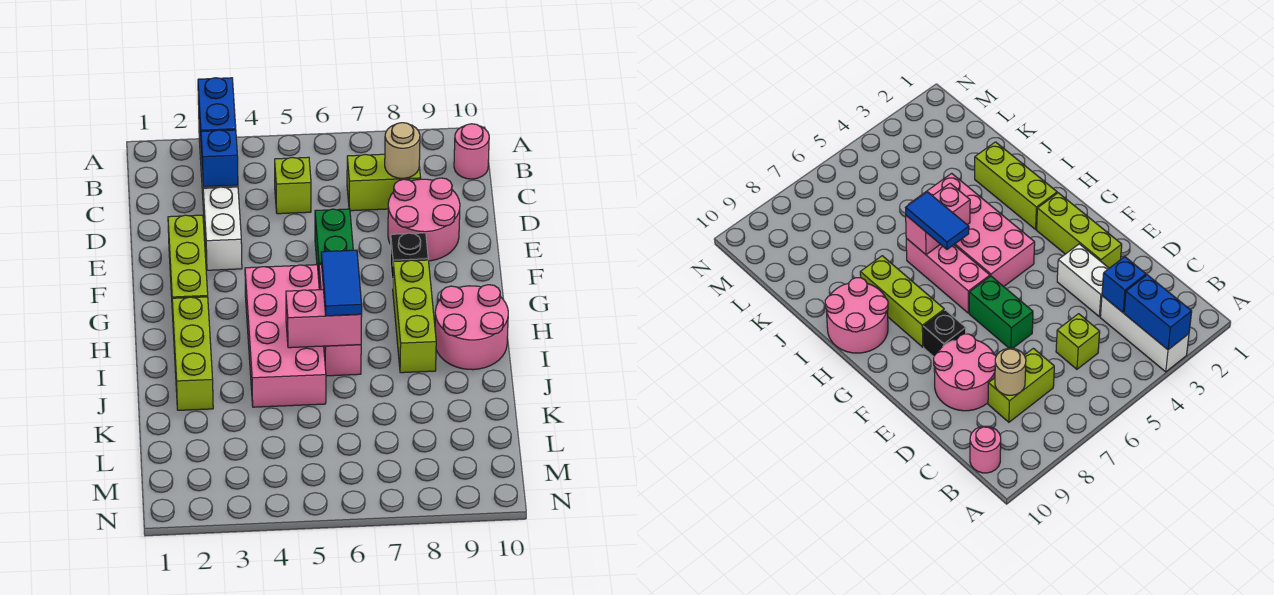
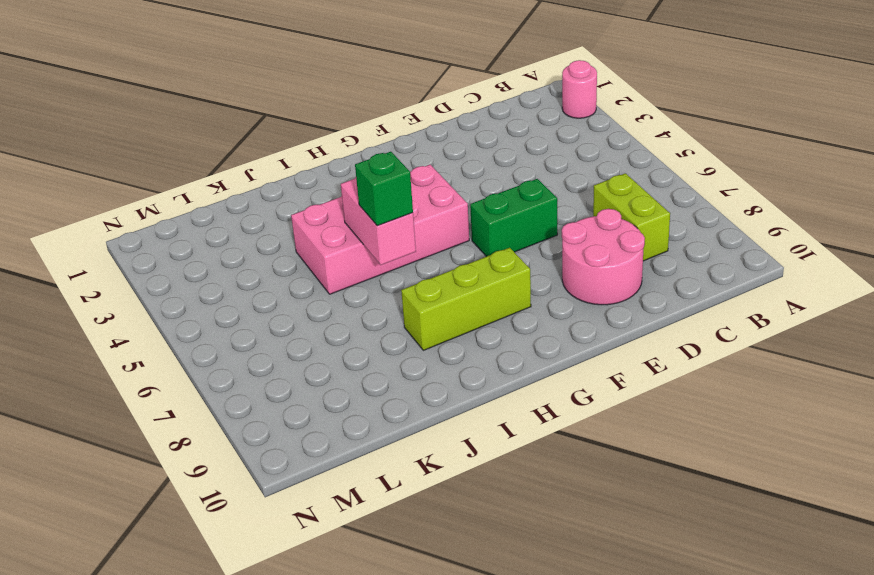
pink 1x1 round brick [562,60,597,118] -> pink 1x1 round brick moved to [454,124,489,179]
green 1x1 brick [355,152,413,226] -> blue 1x2 tile [321,250,362,316]
none -> white 1x3 brick [1100,296,1189,372]
none -> lime 1x1 brick [275,157,311,214]
none -> white 1x2 brick [203,187,242,270]

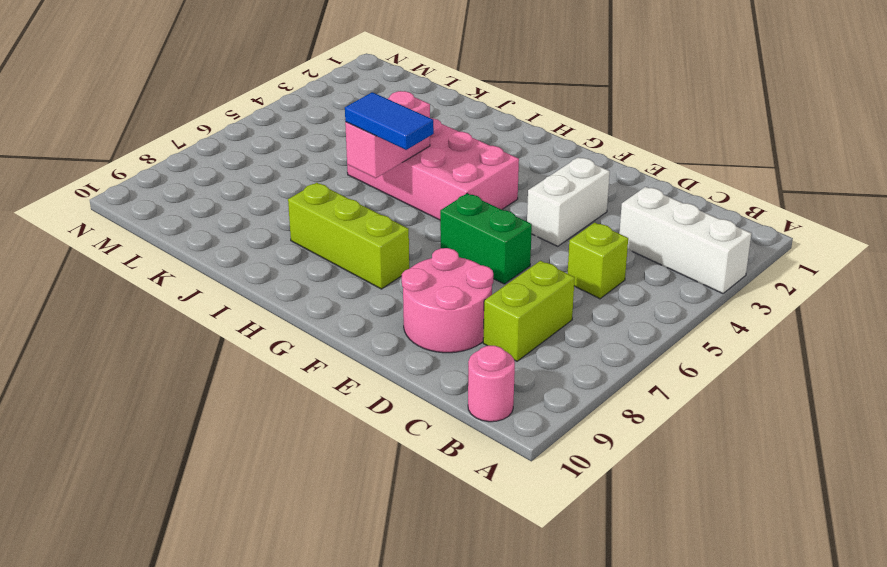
white 1x2 brick [527,157,610,246] -> white 1x2 brick turned to [203,187,242,270]
none -> lime 1x3 brick [168,215,208,315]
none -> black 1x1 brick [390,233,428,288]
none -> pink 1x3 brick [319,265,361,376]

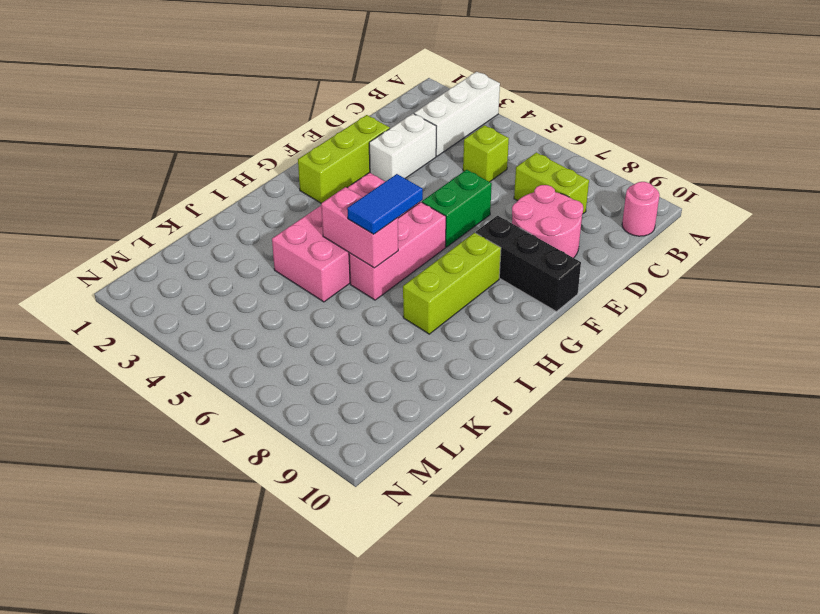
black 1x3 brick [476,216,581,311] -> black 1x1 brick [390,233,428,288]
none -> lime 1x3 brick [172,297,213,410]
none -> pink 2x2 round brick [435,285,508,370]
none -> blue 1x2 brick [198,78,236,158]

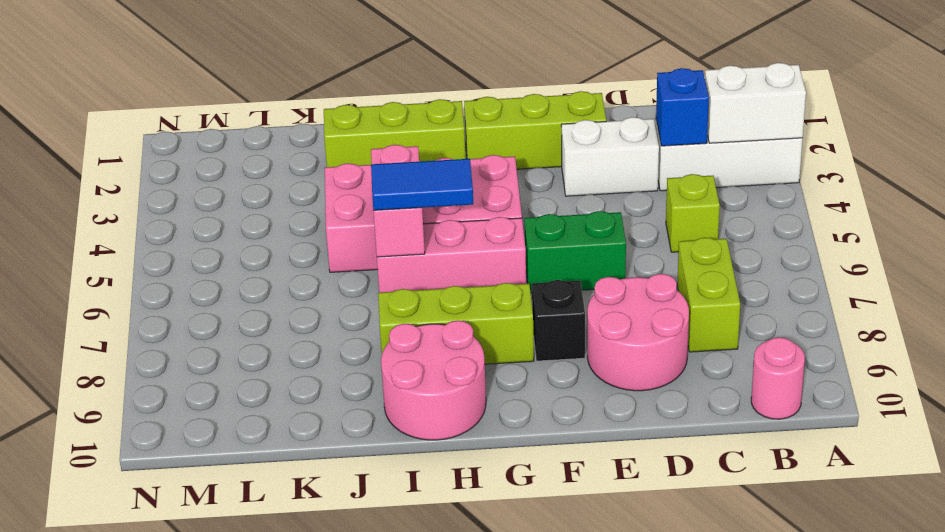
white 1x2 brick [705,63,806,143] -> blue 1x2 brick [198,78,236,158]
none -> tan 1x1 round brick [385,123,420,178]

